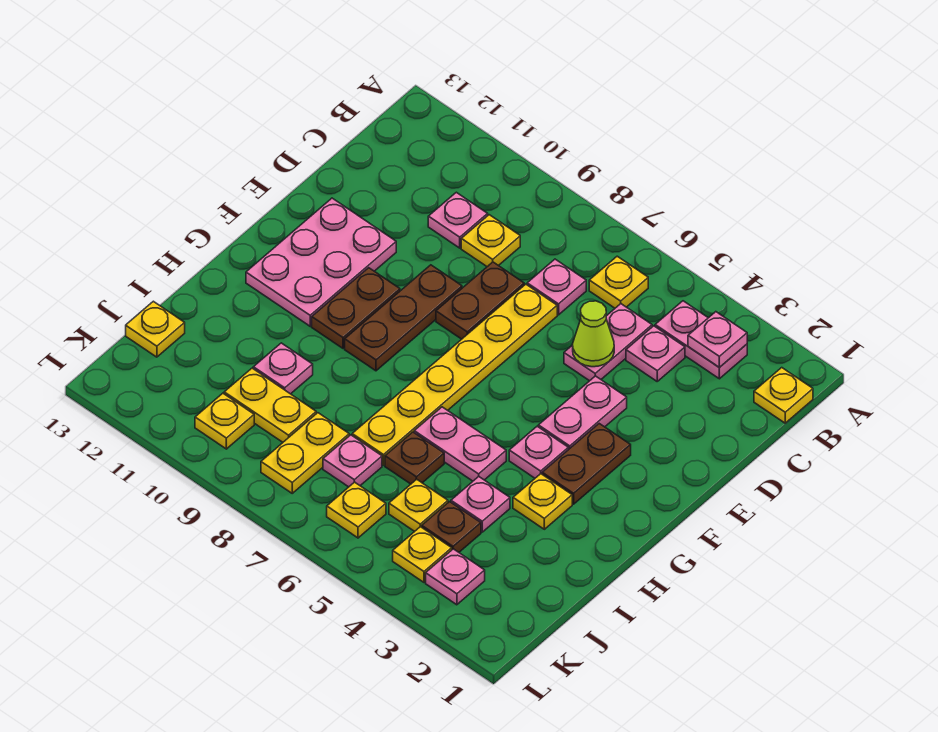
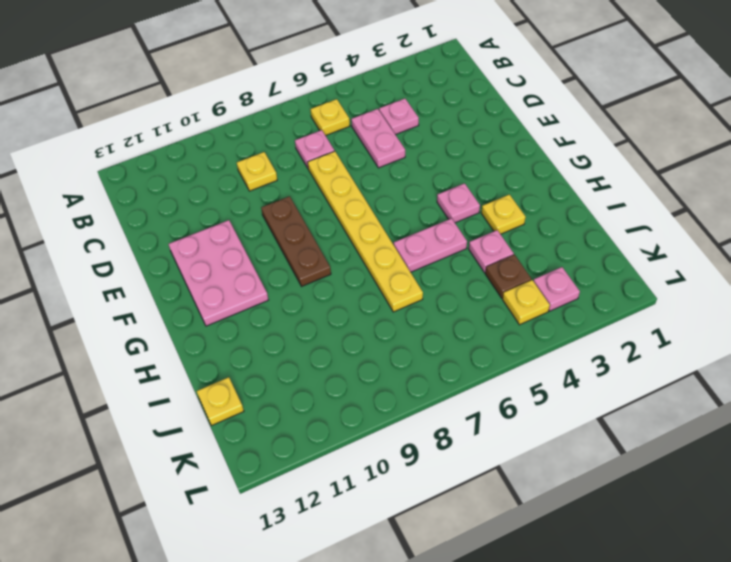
none -> yellow 1x1 plate [754,368,813,423]
none -> pink 1x2 plate [655,301,747,379]
none -> pink 1x1 plate [428,192,488,248]
none -> brown 1x2 plate [436,262,524,339]

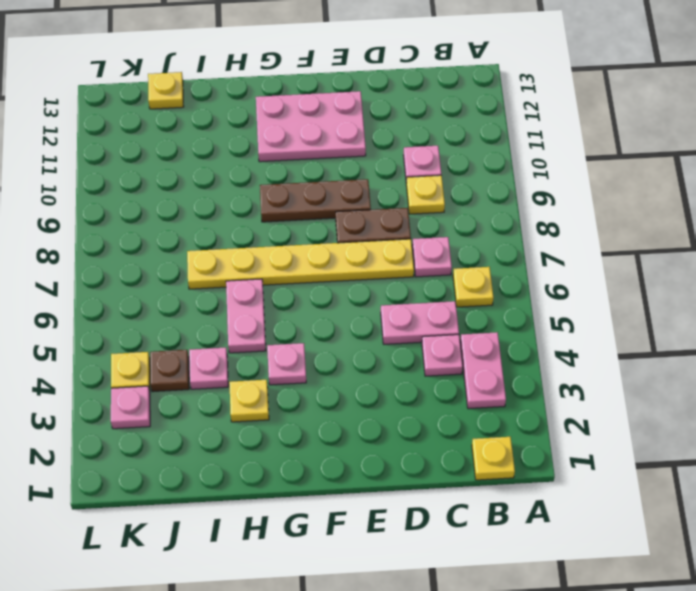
none -> pink 1x2 plate [538,376,627,450]
none -> brown 1x2 plate [542,424,631,504]
none -> brown 1x2 plate [312,268,400,348]
none -> brown 1x1 plate [385,432,444,484]

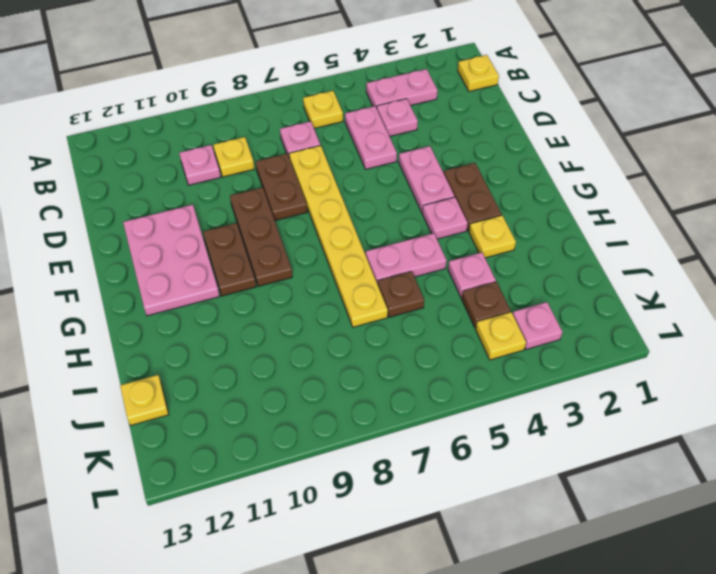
none -> pink 1x1 plate [253,343,313,394]
none -> yellow 1x1 plate [389,479,448,531]
none -> pink 1x1 plate [323,435,382,487]
none -> yellow 1x2 plate [261,413,349,493]

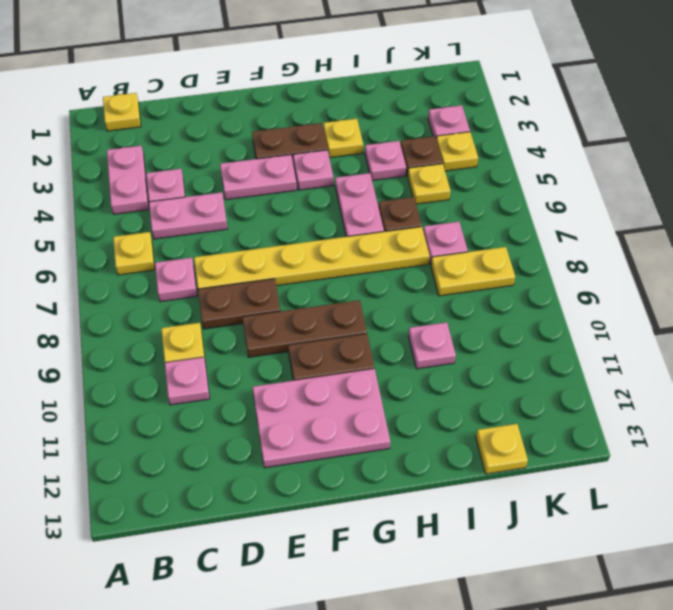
none -> yellow 1x2 plate [224,368,316,442]
none -> yellow 1x1 plate [327,482,386,538]
none -> yellow 1x1 plate [195,393,254,449]
none -> pink 1x1 plate [688,312,747,368]

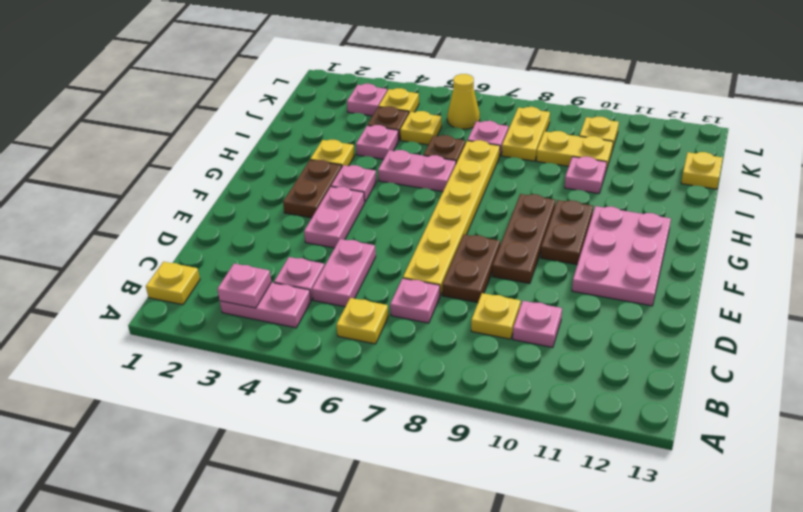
yellow 1x1 cone [447,74,480,129] -> yellow 1x1 plate [327,482,386,538]
none -> lime 1x1 cone [573,301,614,367]

